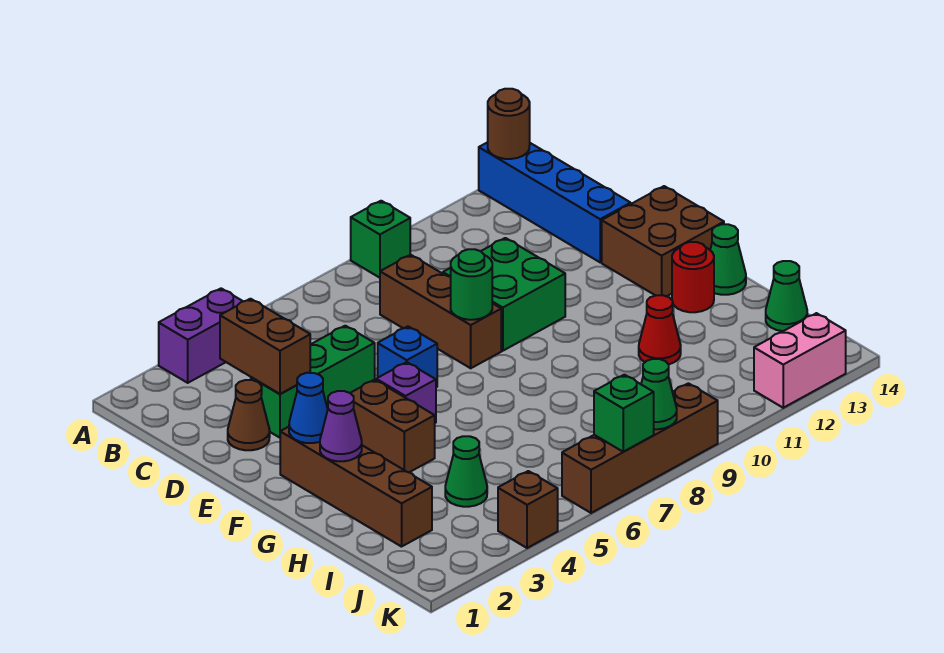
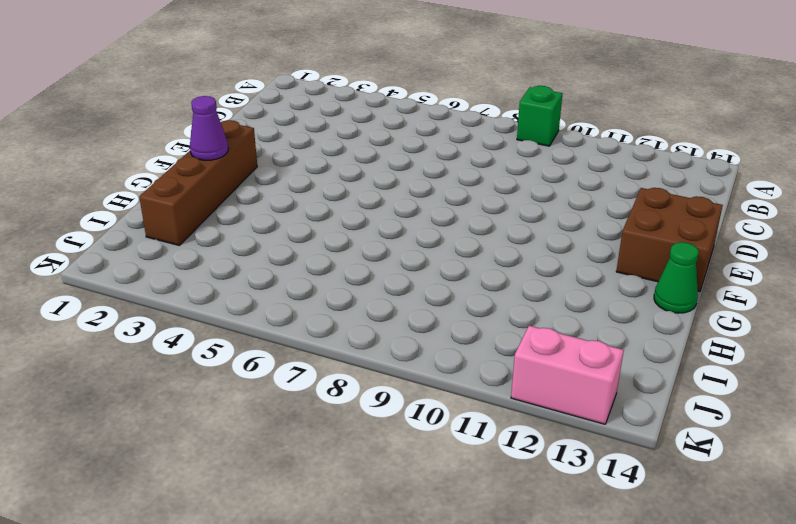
none -> purple 1x2 brick [159,288,243,383]
none -> blue 1x4 brick [479,142,631,262]
none -> brown 1x3 brick [380,255,501,368]

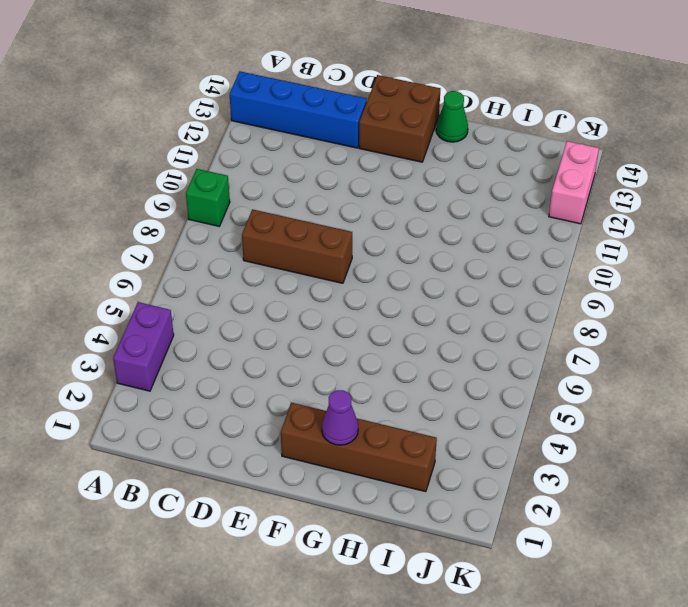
none -> brown 1x1 cone [228,380,270,450]
none -> green 1x3 brick [251,326,375,438]
none -> green 2x2 brick [443,238,565,351]

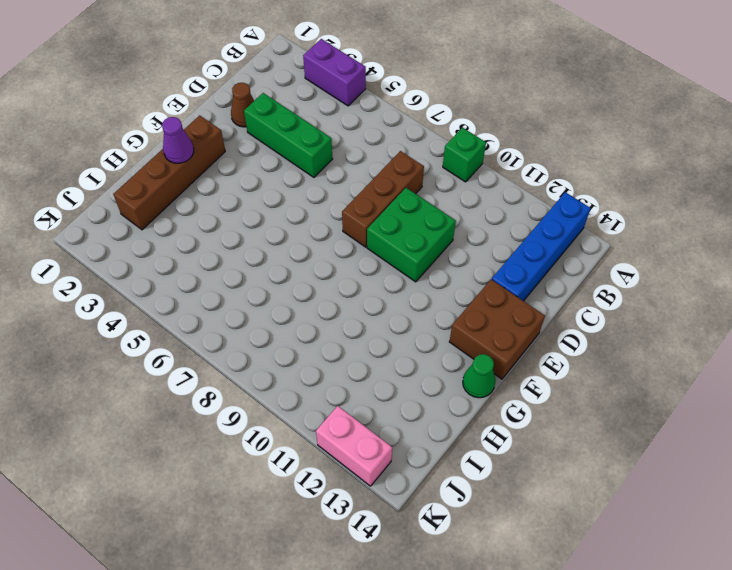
none -> blue 1x1 brick [378,326,437,387]
none -> brown 1x2 brick [351,380,435,472]
none -> purple 1x1 brick [376,362,436,423]

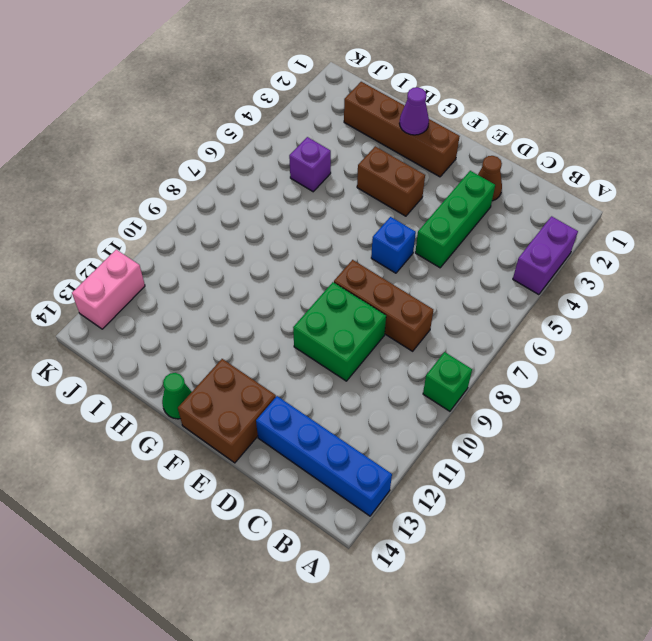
purple 1x1 brick [289,137,331,192] -> purple 1x1 brick moved to [376,362,436,423]
none -> red 1x1 round brick [672,242,714,312]
none -> red 1x1 cone [639,295,681,364]
none -> green 1x1 cone [445,436,487,507]

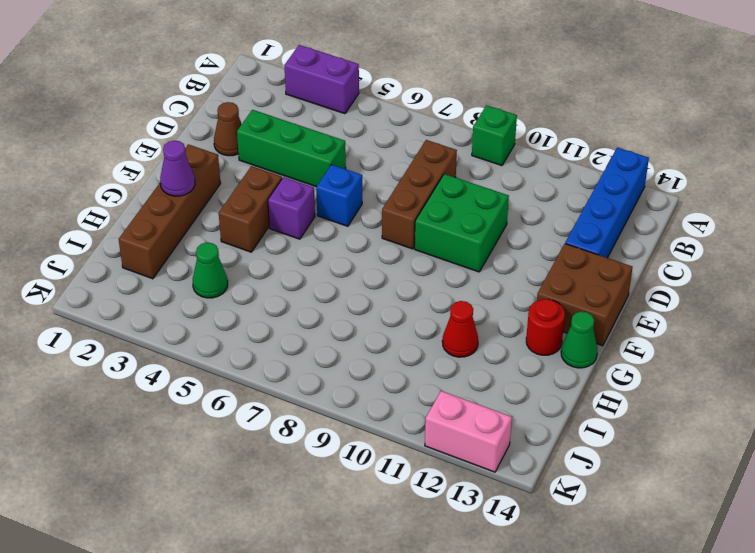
none -> green 1x1 cone [766,261,807,331]
none -> brown 1x1 brick [498,471,558,548]
none -> brown 1x4 brick [562,383,718,513]

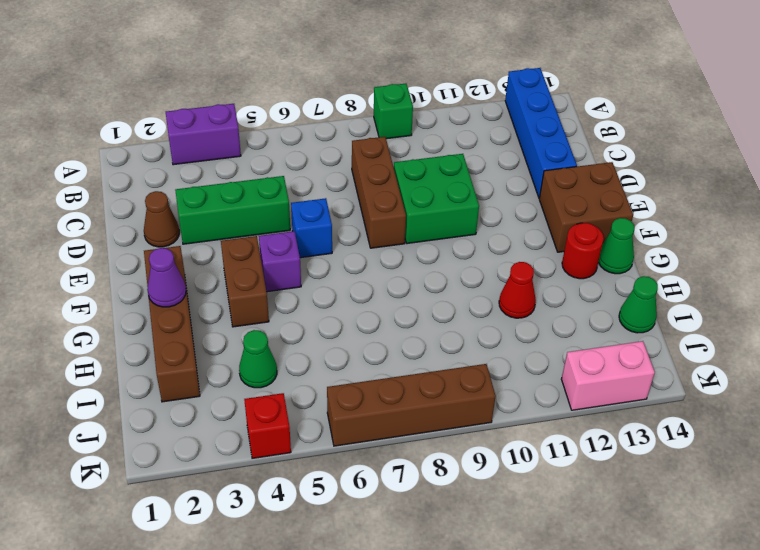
red 1x1 brick [244,393,291,458] -> brown 1x1 brick [498,471,558,548]
none -> brown 1x1 round brick [488,89,530,159]
none -> brown 1x2 brick [220,299,310,394]
none -> green 1x1 round brick [451,249,492,320]

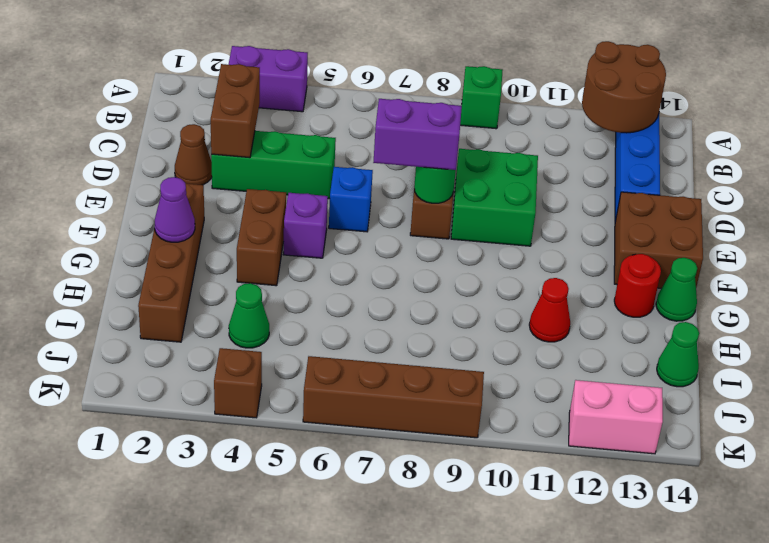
brown 2x2 round brick [582,41,666,133] -> brown 1x1 round brick [488,89,530,159]
purple 1x2 brick [373,99,462,170] -> none
none -> blue 1x1 cone [289,373,328,443]
none -> green 1x1 brick [594,375,654,452]
none -> green 1x1 cone [641,359,677,429]

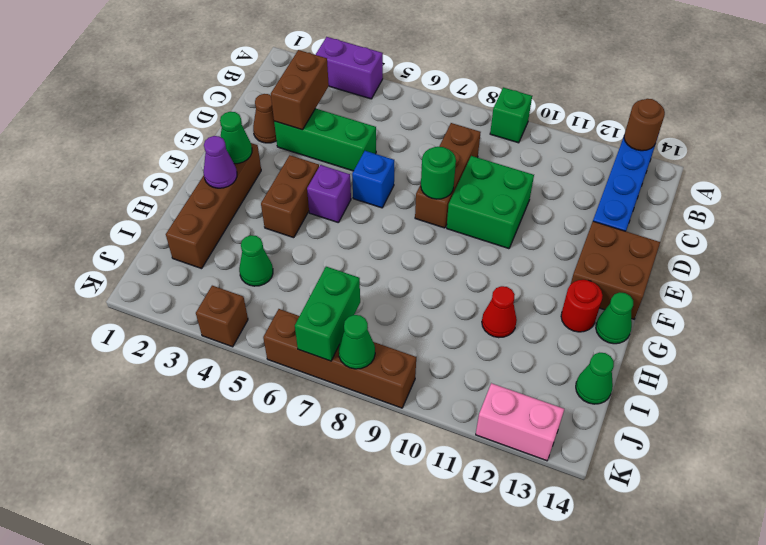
green 1x1 cone [220,112,252,164] -> blue 1x1 cone [289,373,328,443]
green 1x2 brick [295,267,360,361] -> green 1x1 brick [594,375,654,452]

